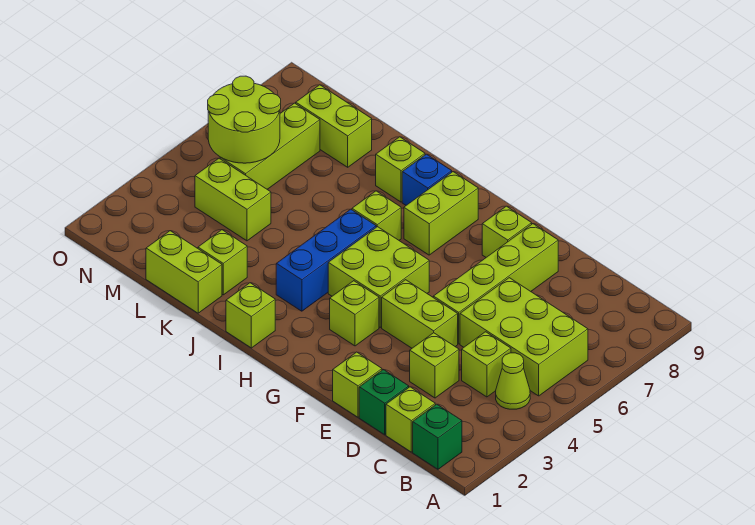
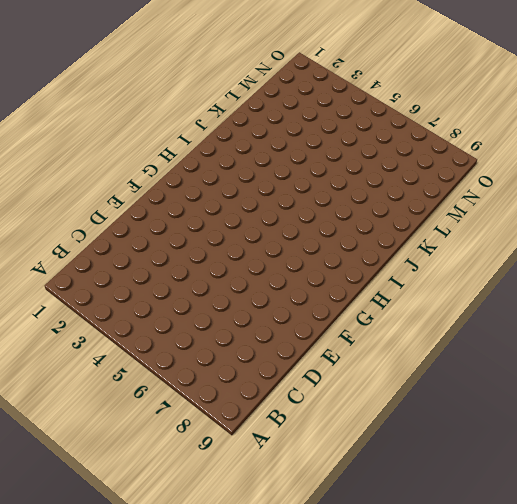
none -> green 1x1 brick [413,404,462,469]
none -> lime 1x1 cone [496,353,530,409]
none -> lime 2x3 brick [460,278,588,396]

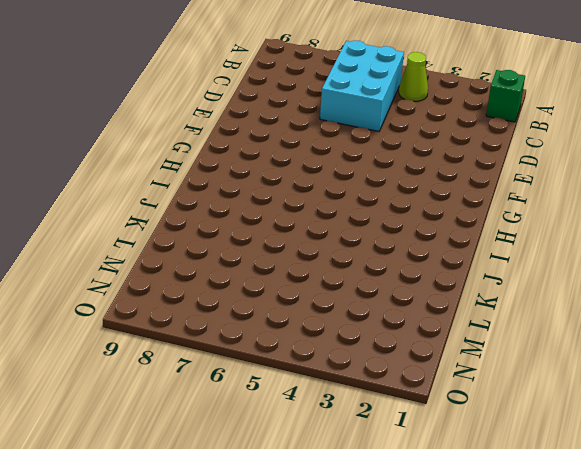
cyan 2x3 brick [320,40,404,131] -> lime 2x3 brick [460,278,588,396]
none -> lime 1x1 brick [386,387,435,452]
none -> lime 1x1 brick [462,332,511,397]
none -> green 1x1 brick [359,370,409,435]

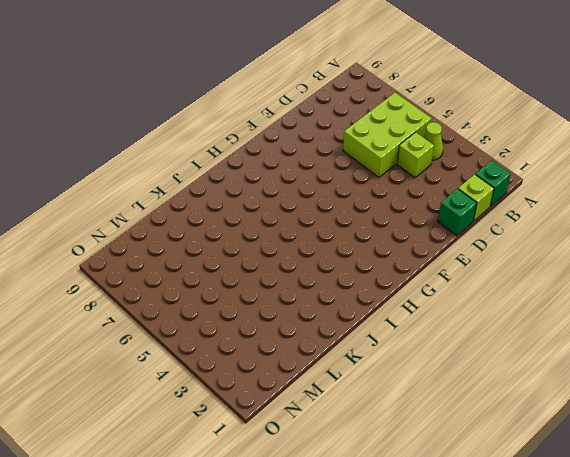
none -> lime 1x1 brick [410,333,459,398]
none -> lime 1x1 brick [333,352,382,417]
none -> lime 1x2 brick [382,280,458,348]

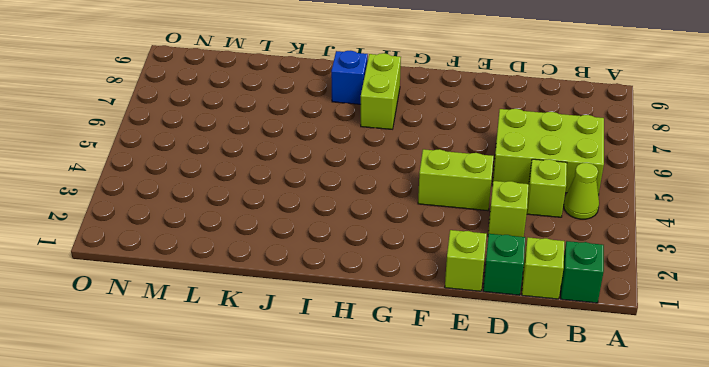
none -> lime 1x4 brick [433,224,558,344]
none -> lime 1x1 brick [482,206,532,257]
none -> lime 1x1 brick [330,281,379,346]

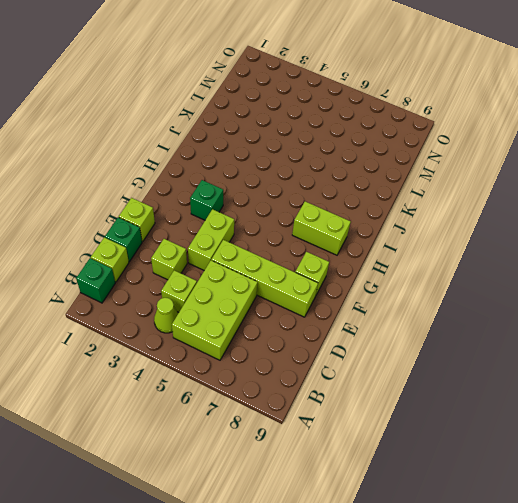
green 1x1 brick [190,180,223,220] -> lime 1x1 brick [330,281,379,346]
none -> lime 2x2 brick [328,227,429,327]
none -> lime 1x1 brick [226,283,275,348]
none -> blue 1x3 brick [276,209,376,311]

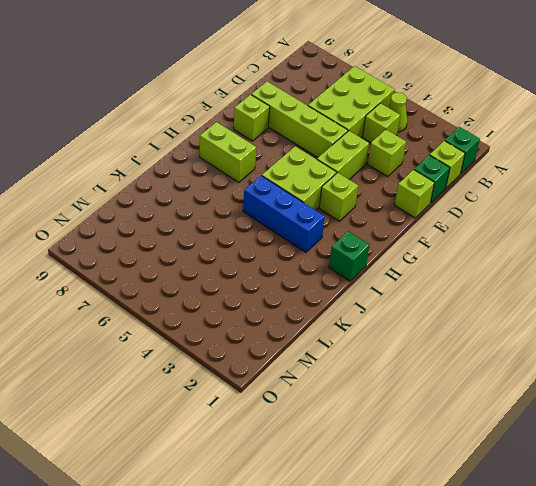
green 1x1 brick [329,231,369,281] -> lime 1x1 brick [226,283,275,348]
none -> lime 1x1 brick [352,191,401,240]
none -> blue 1x1 brick [402,154,452,205]
none -> lime 1x1 brick [376,137,425,202]

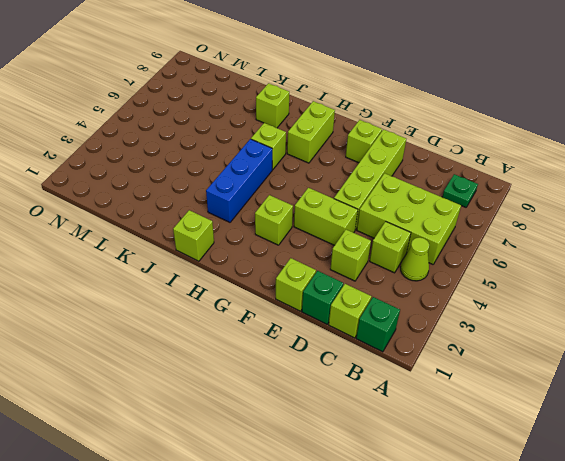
green 1x1 plate [442,174,478,207] -> none
none -> lime 2x2 brick [328,227,429,327]
none -> blue 1x1 brick [402,154,452,205]
none -> lime 1x2 brick [146,231,222,313]

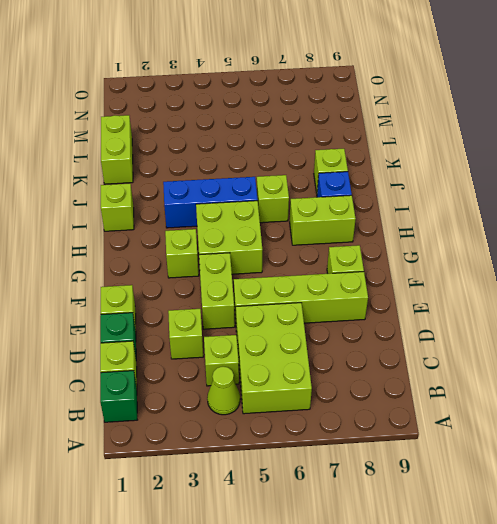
none -> lime 1x1 brick [198,230,247,295]
none -> lime 1x2 brick [195,158,271,241]
none -> lime 1x2 brick [295,85,372,167]

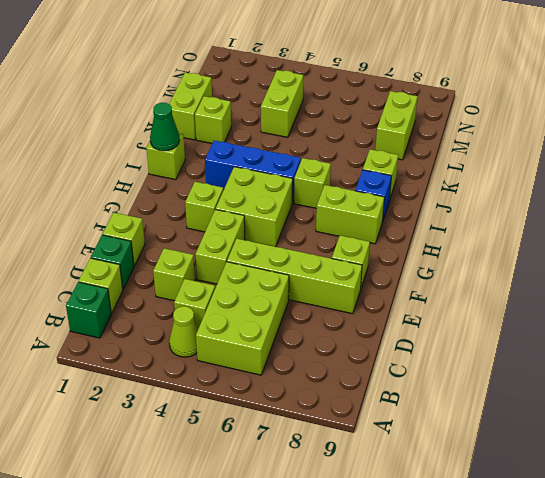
green 1x1 cone [150,103,180,151] -> none
none -> lime 1x3 brick [220,103,320,189]
none -> lime 2x2 round brick [208,76,281,163]

